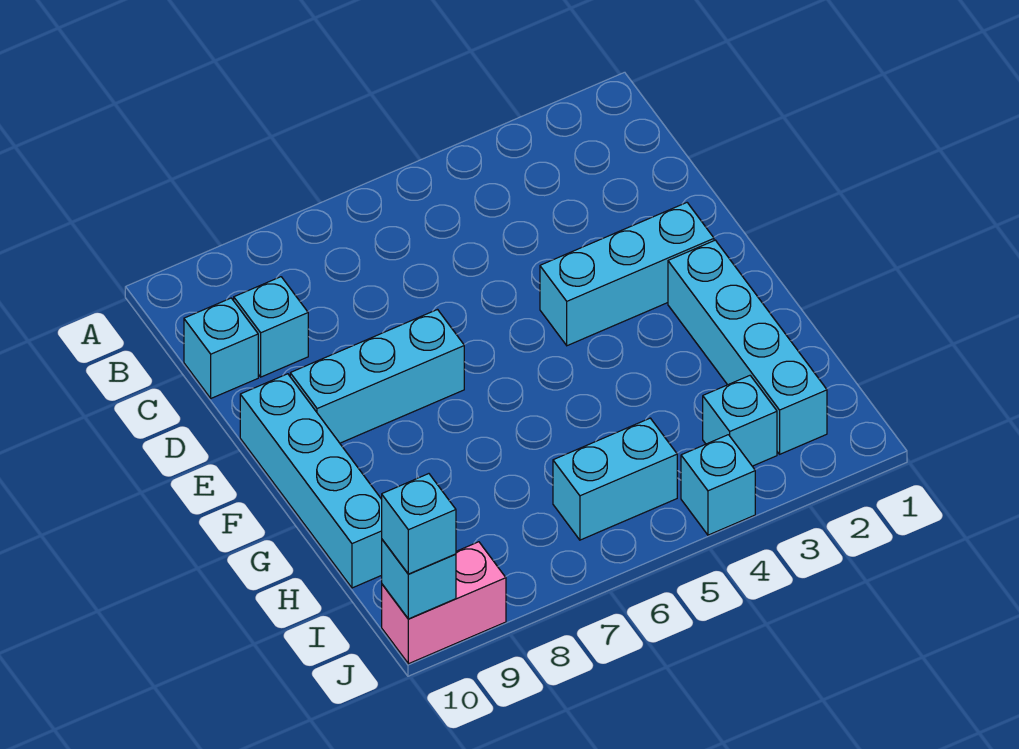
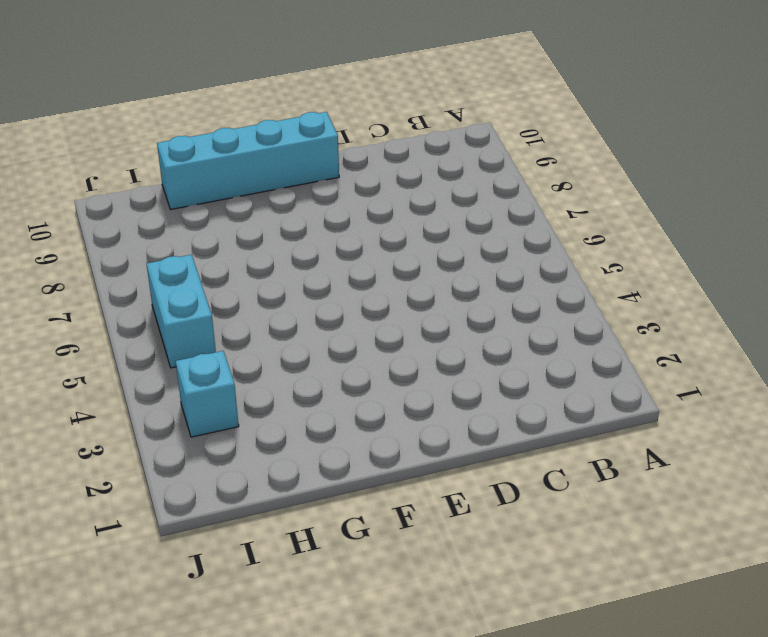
none -> cyan 1x1 brick [234,277,308,377]
none -> cyan 1x1 brick [184,298,258,398]
none -> cyan 1x3 brick [540,203,714,346]

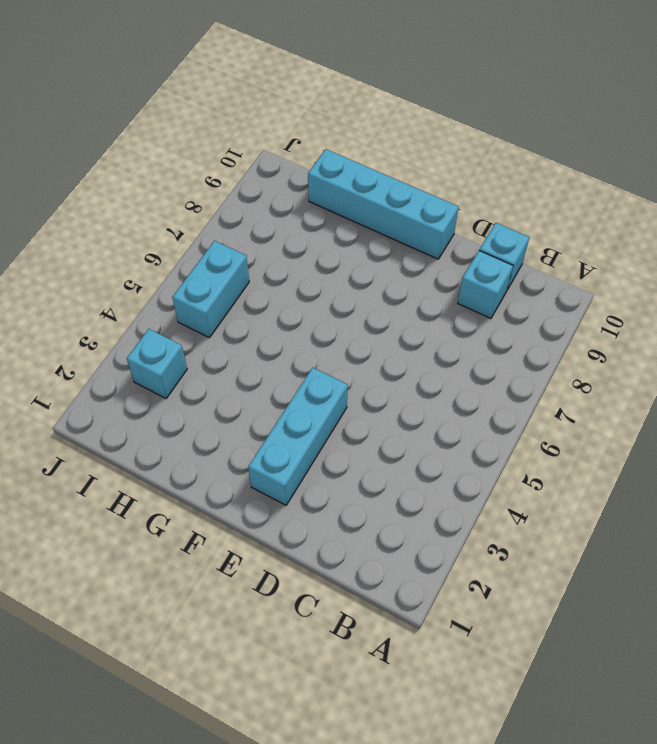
none -> cyan 1x3 brick [290,310,464,443]
none -> cyan 1x4 brick [668,240,827,454]
none -> cyan 1x1 brick [681,435,755,535]

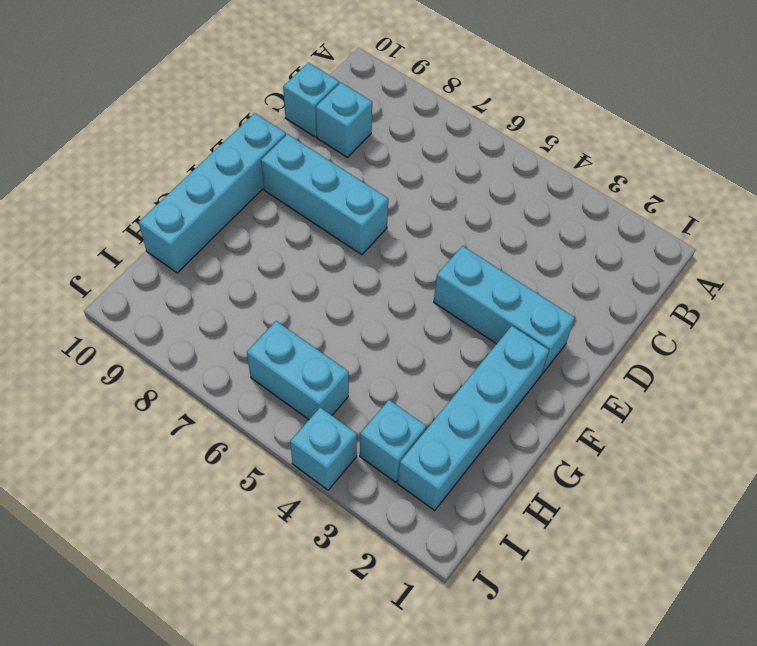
none -> pink 1x2 brick [382,542,506,664]
none -> cyan 1x1 brick [382,540,456,619]
none -> cyan 1x1 brick [382,474,456,574]

